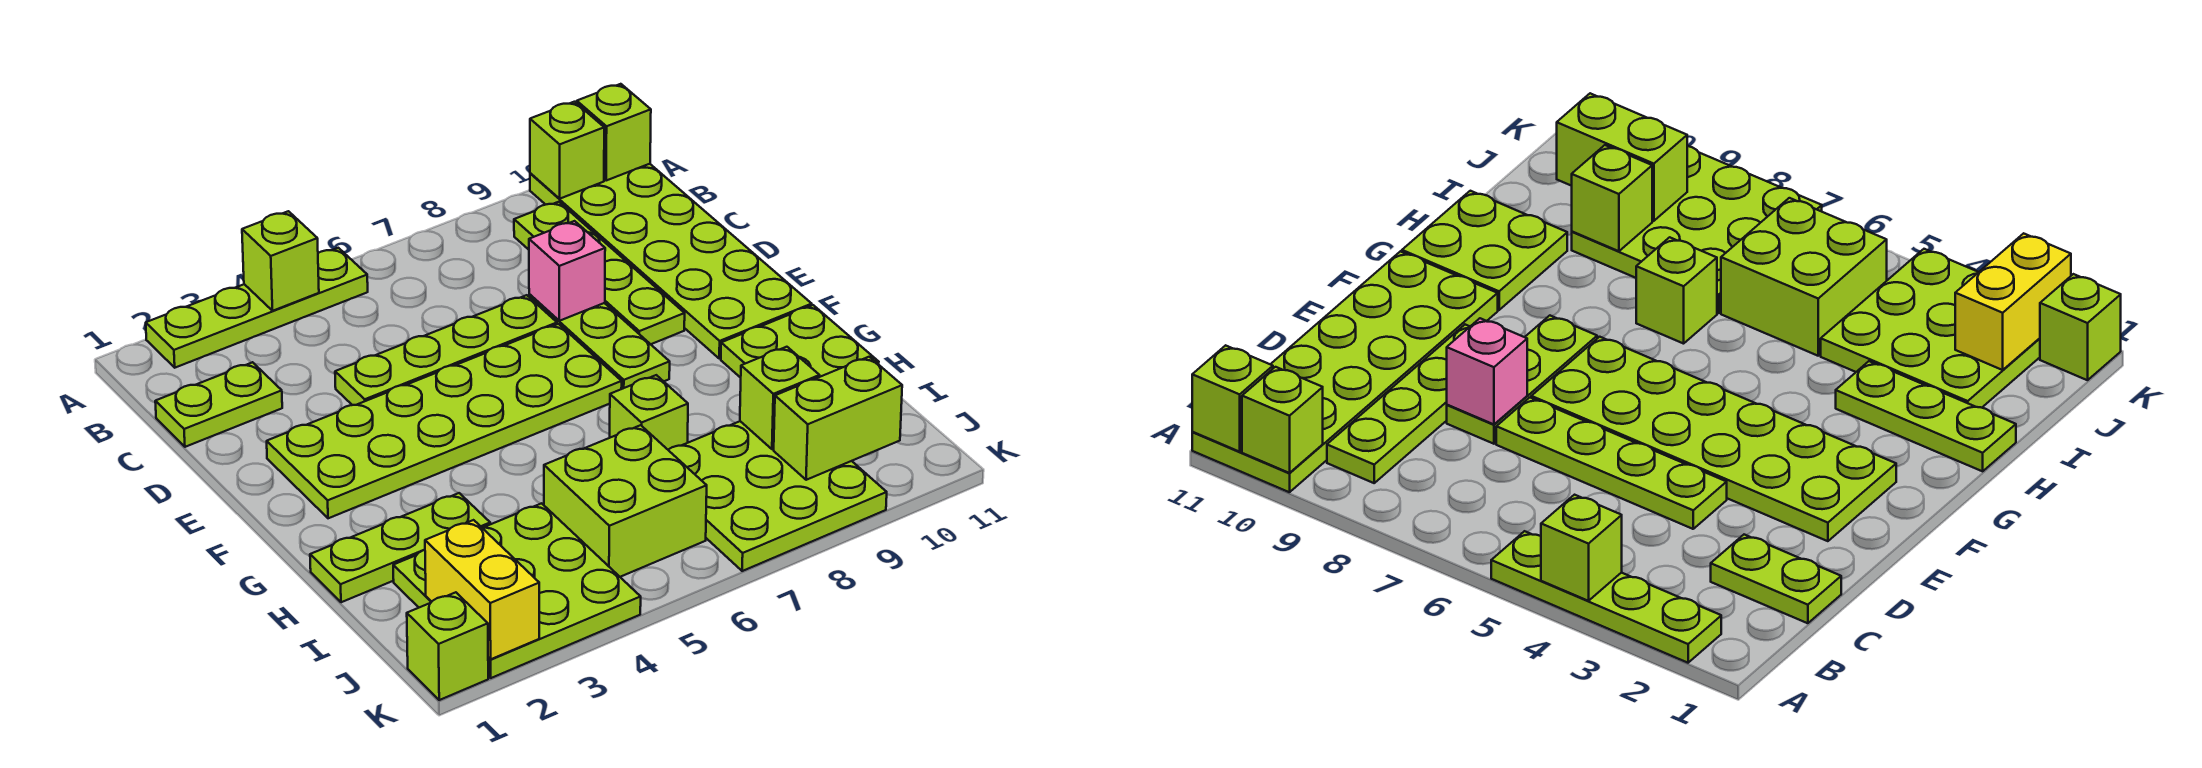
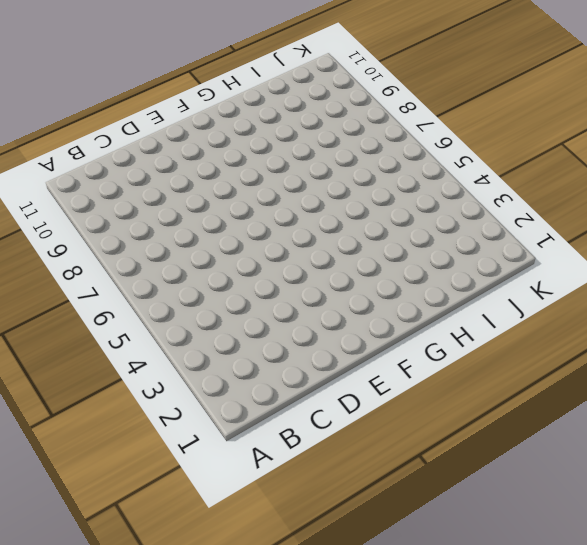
none -> lime 1x4 plate [146,248,368,368]
none -> lime 2x6 plate [530,164,812,359]
none -> lime 1x4 plate [514,202,685,344]

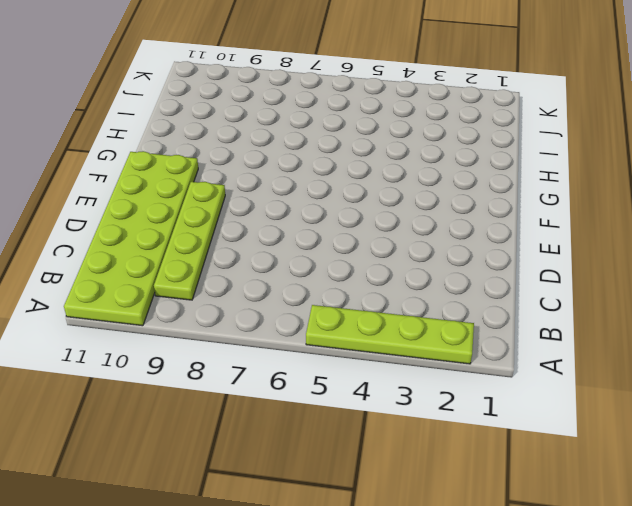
none -> lime 1x2 plate [155,362,282,447]
none -> lime 1x4 plate [335,295,557,405]
none -> lime 1x3 plate [529,294,670,389]

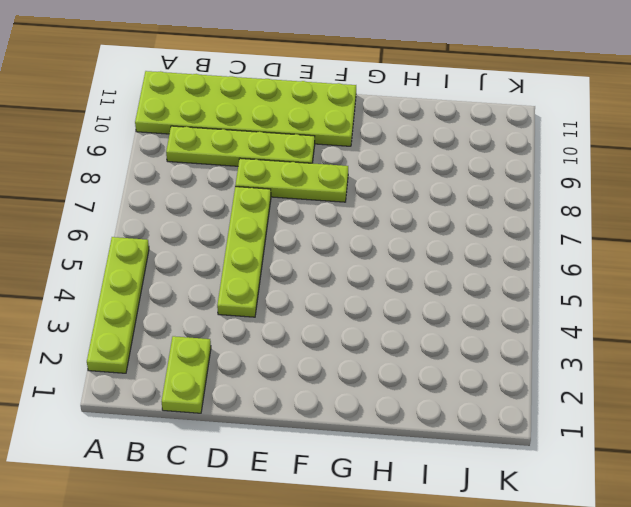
none -> lime 2x6 plate [267,324,622,518]
none -> lime 2x2 plate [721,305,879,378]
none -> lime 1x3 plate [310,493,490,602]

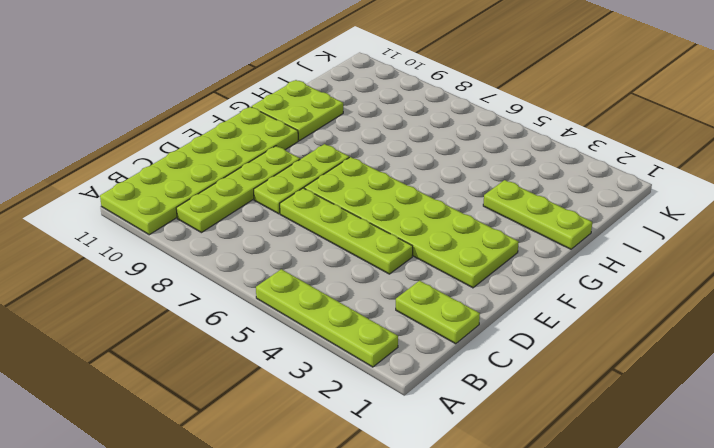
none -> lime 1x1 brick [610,375,688,449]
none -> lime 3x3 plate [393,503,641,678]
none -> lime 2x2 brick [544,425,707,577]

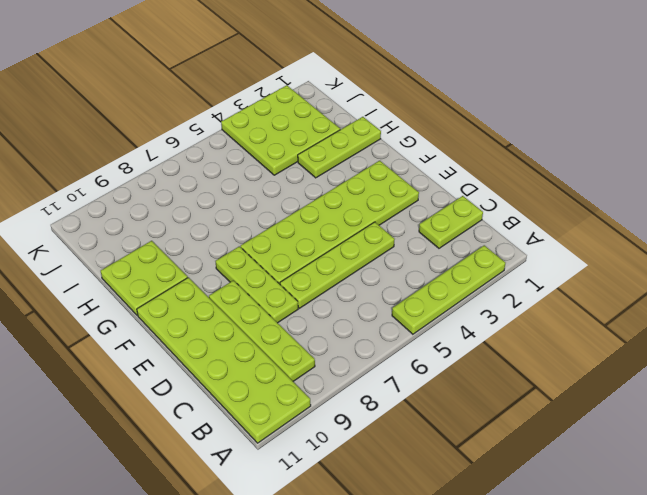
none -> lime 1x1 brick [610,375,688,449]
none -> lime 2x2 brick [544,425,707,577]
none -> lime 3x3 plate [668,421,887,571]

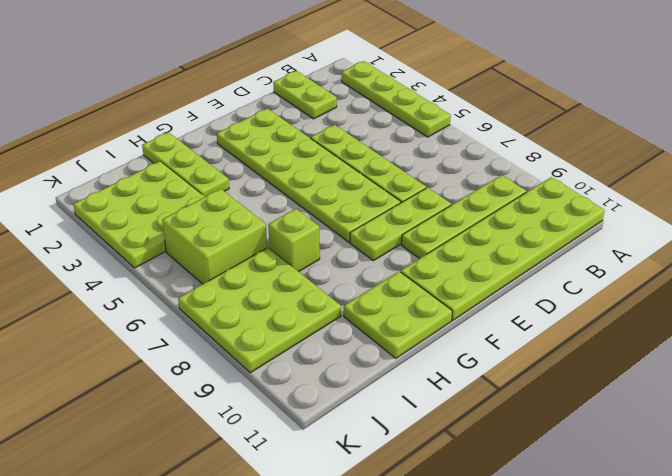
none -> lime 1x1 brick [407,592,488,700]
none -> lime 1x1 brick [242,211,319,311]
none -> lime 1x1 brick [530,102,604,199]

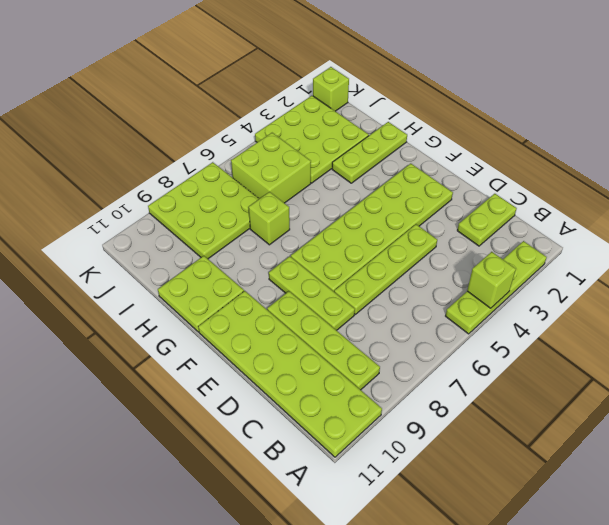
none -> lime 1x1 brick [530,102,604,199]
none -> lime 1x1 brick [577,84,651,180]
none -> pink 1x1 brick [529,221,605,321]

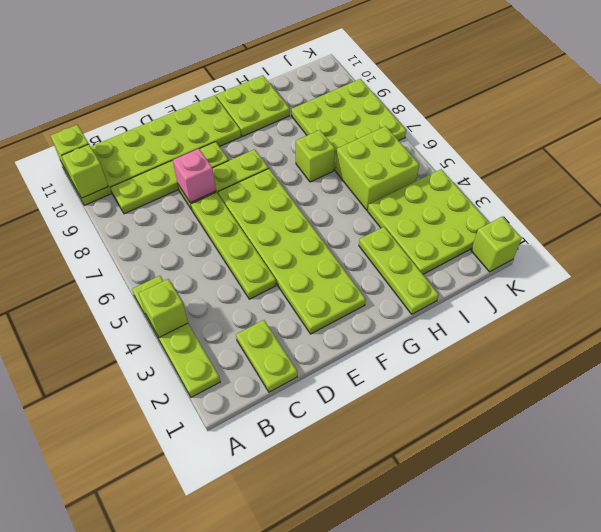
none -> lime 1x1 brick [740,347,820,449]
none -> yellow 1x2 brick [425,520,539,659]
none -> lime 1x2 brick [774,357,902,480]

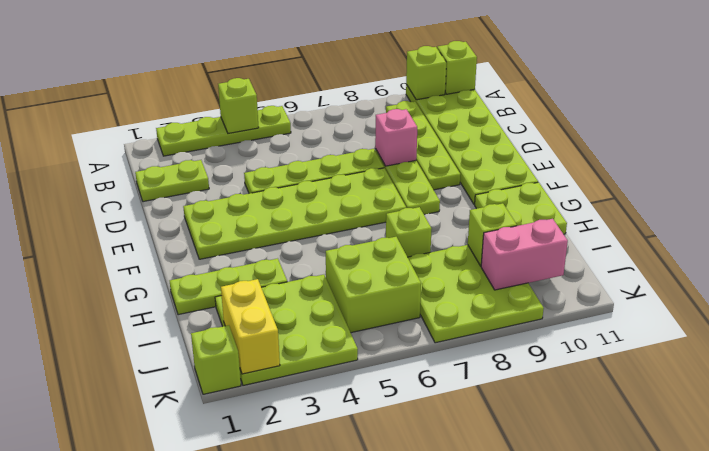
pink 1x2 brick [481,219,568,290] -> lime 1x2 brick [774,357,902,480]

